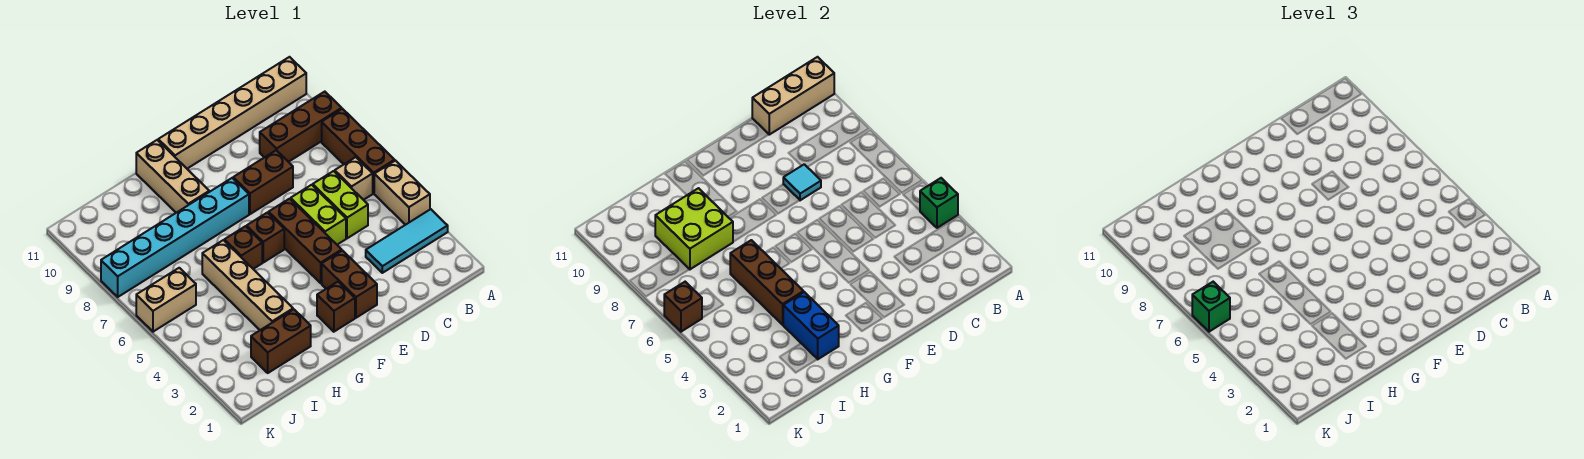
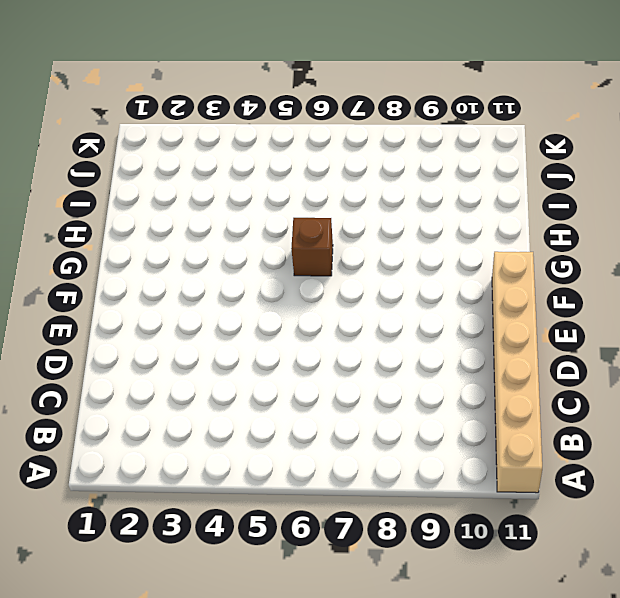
none -> cyan 1x3 tile [366,209,448,273]
none -> tan 1x2 brick [374,161,430,225]
none -> brown 1x3 brick [322,109,395,193]

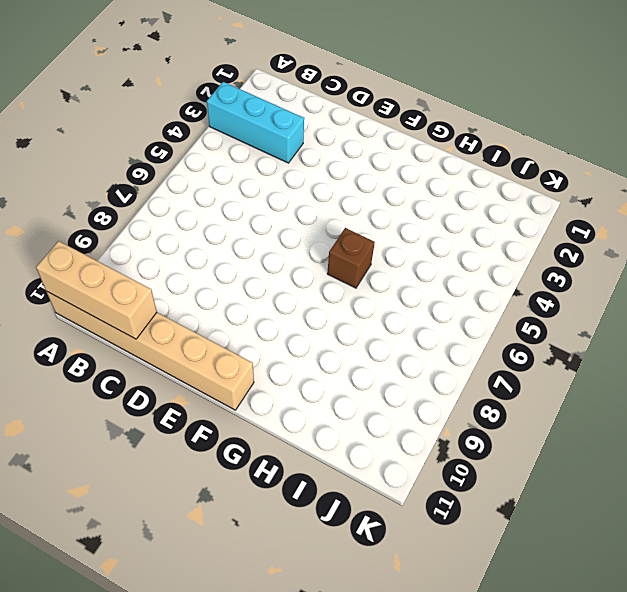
cyan 1x3 brick [207,82,304,163] -> cyan 1x3 tile [366,209,448,273]
none -> tan 1x2 brick [374,161,430,225]
none -> brown 1x3 brick [322,109,395,193]
none -> brown 1x3 brick [260,92,342,162]

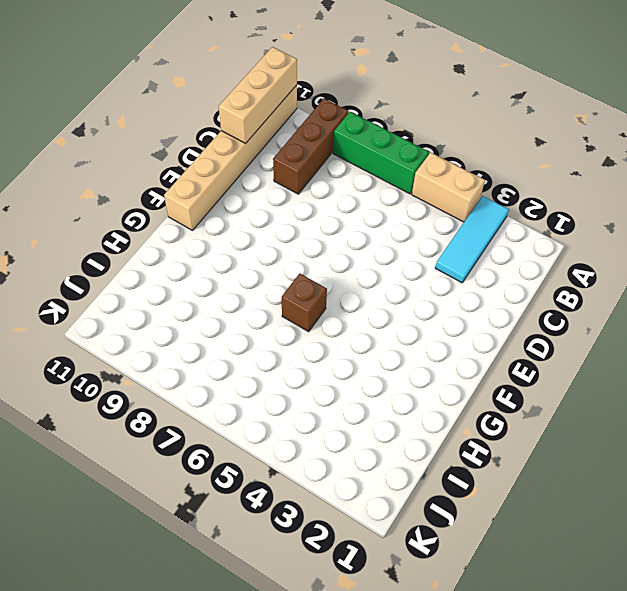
green 1x3 brick [333,112,429,194] -> brown 1x3 brick [322,109,395,193]
none -> tan 1x1 brick [335,157,373,200]
none -> lime 1x2 brick [313,171,368,238]
none -> lime 1x2 brick [291,185,346,245]

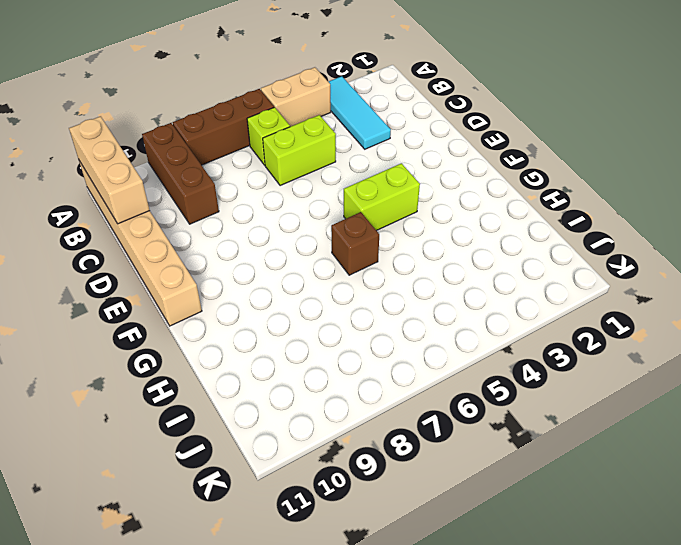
lime 1x1 brick [247,107,290,165] -> tan 1x1 brick [335,157,373,200]
lime 1x2 brick [344,163,420,231] -> lime 1x2 brick moved to [291,185,346,245]
none -> brown 1x2 brick [233,150,293,214]
none -> brown 1x2 brick [322,251,377,318]
none -> brown 1x3 brick [269,199,342,283]

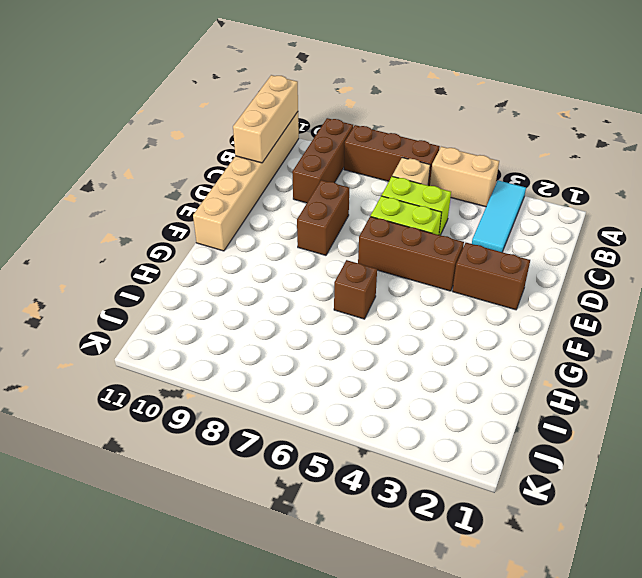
none -> brown 1x1 brick [317,282,355,332]
none -> brown 1x1 brick [247,213,284,262]
none -> cyan 1x6 brick [101,178,249,297]

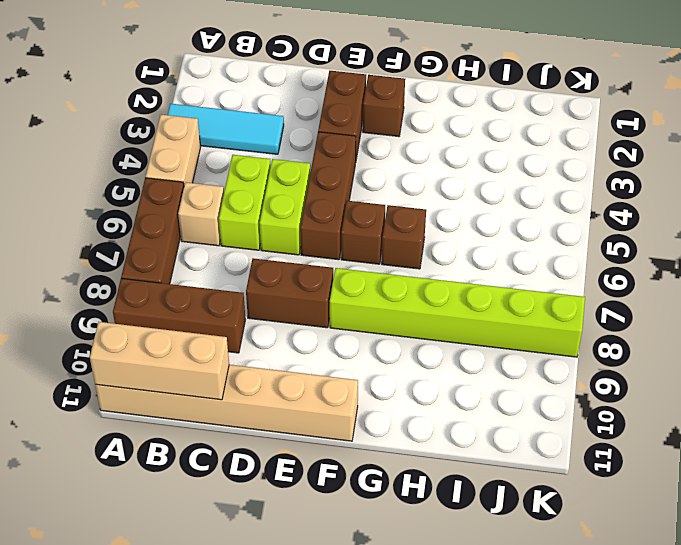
lime 1x6 brick [330,268,585,357] -> cyan 1x6 brick [101,178,249,297]
none -> tan 1x3 brick [136,140,209,213]
none -> brown 1x2 brick [251,309,311,373]
none -> tan 1x4 brick [202,240,293,330]

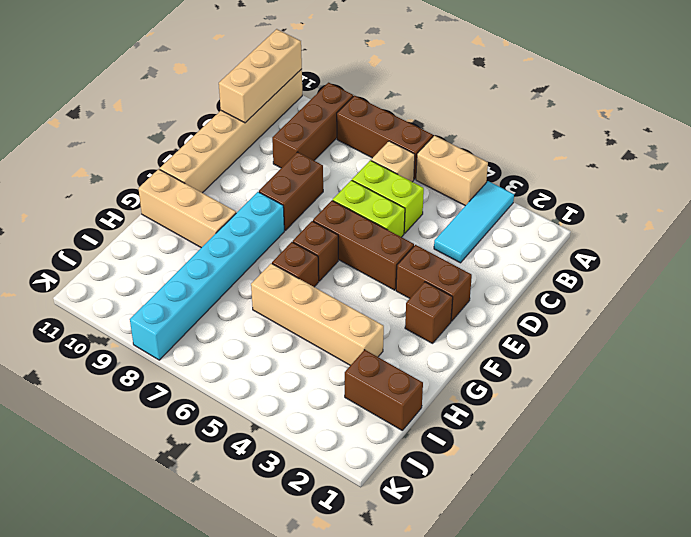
brown 1x2 brick [345,350,423,430] -> brown 1x2 brick turned to [251,309,311,373]
none -> tan 1x2 brick [136,268,196,332]
none -> green 1x1 brick [920,178,958,228]
none -> cyan 1x1 tile [783,164,821,200]

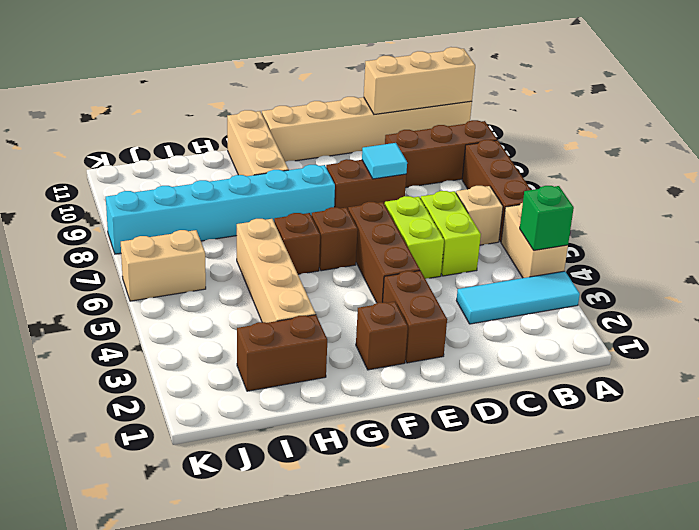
none -> blue 1x2 brick [783,292,839,359]
none -> brown 1x3 brick [730,240,804,325]
none -> lime 2x2 brick [655,188,733,269]

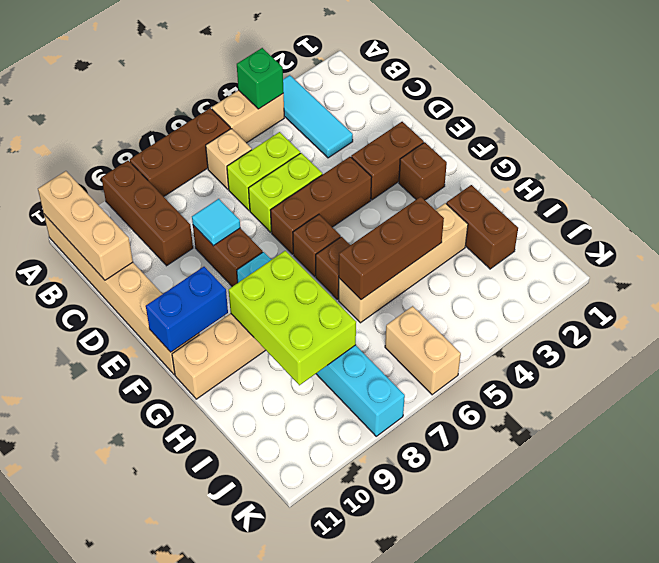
blue 1x2 brick [146,267,228,352] -> blue 1x2 brick moved to [783,292,839,359]
lime 2x3 brick [229,251,356,385] -> lime 2x2 brick [655,188,733,269]
none -> brown 1x1 brick [664,282,702,332]
none -> green 1x1 brick [1192,282,1230,332]

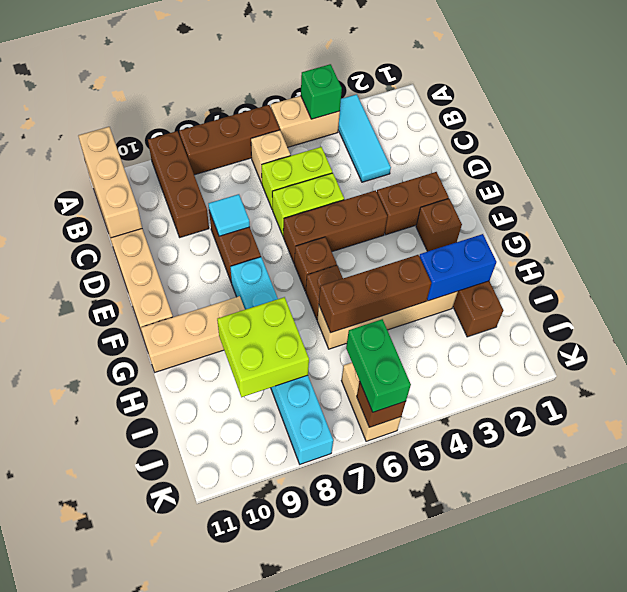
green 1x2 brick [346,319,411,412] -> green 1x1 brick [1192,282,1230,332]

